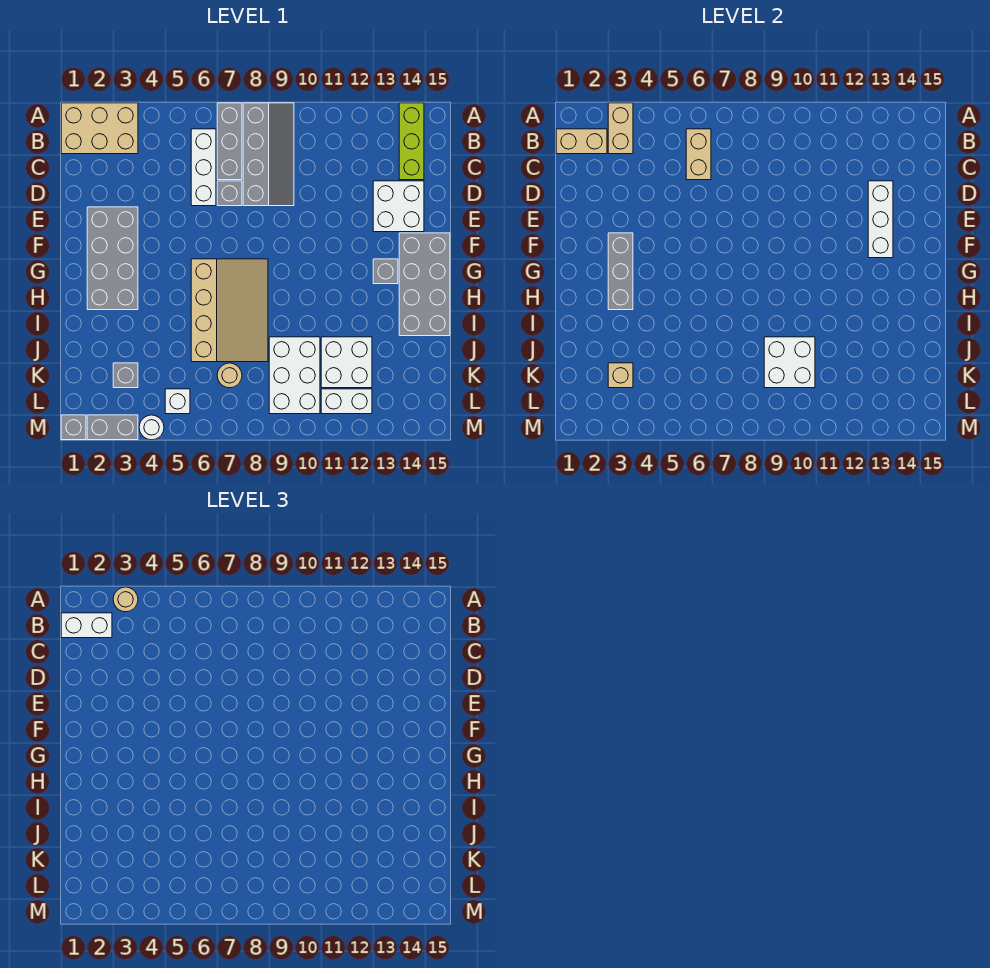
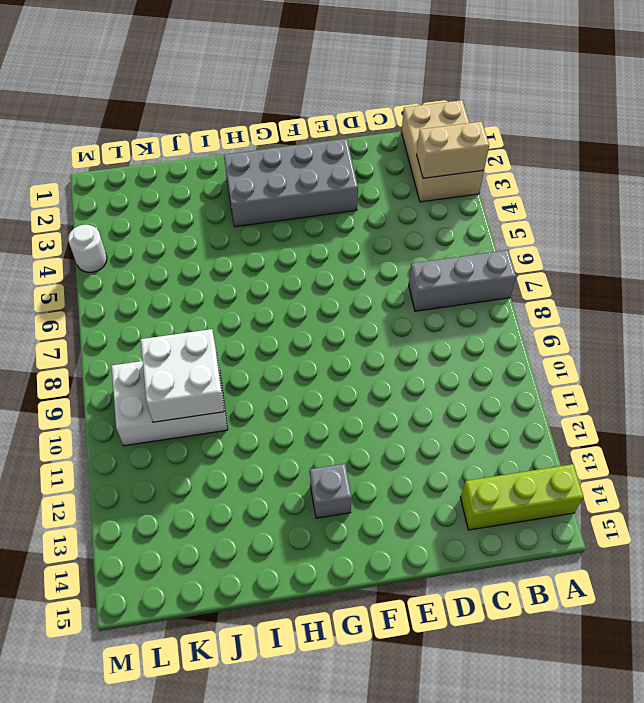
none -> grey 2x4 slope [243,103,294,206]
none -> white 1x3 brick [191,129,216,206]
none -> grey 1x1 brick [217,181,242,206]

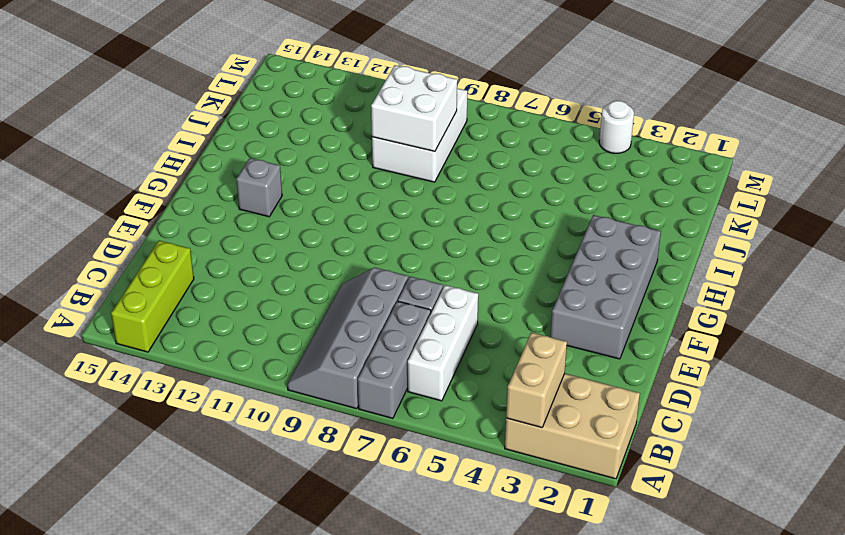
none -> white 2x2 brick [373,181,424,232]
none -> grey 2x4 brick [399,233,450,336]
none -> tan 3x4 slope [191,259,268,362]

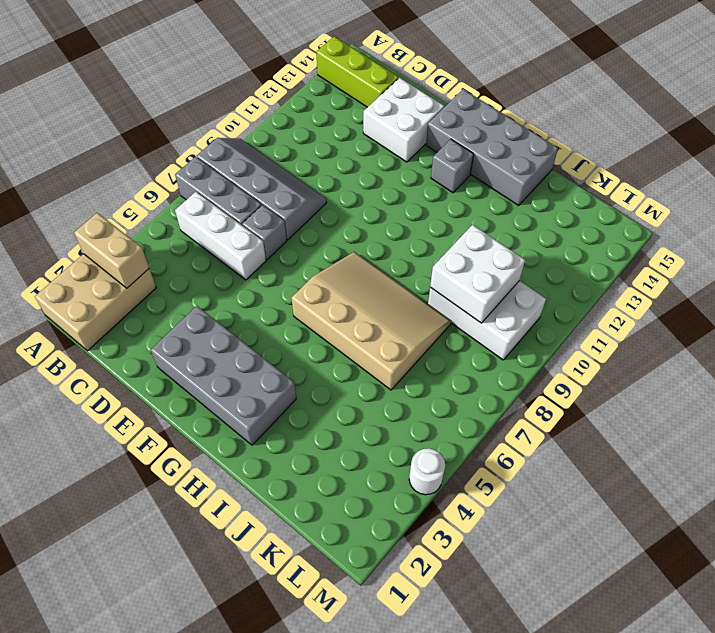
none -> white 2x2 brick [321,337,372,388]
none -> grey 1x1 brick [113,363,138,388]
none -> tan 1x1 round brick [217,363,242,388]

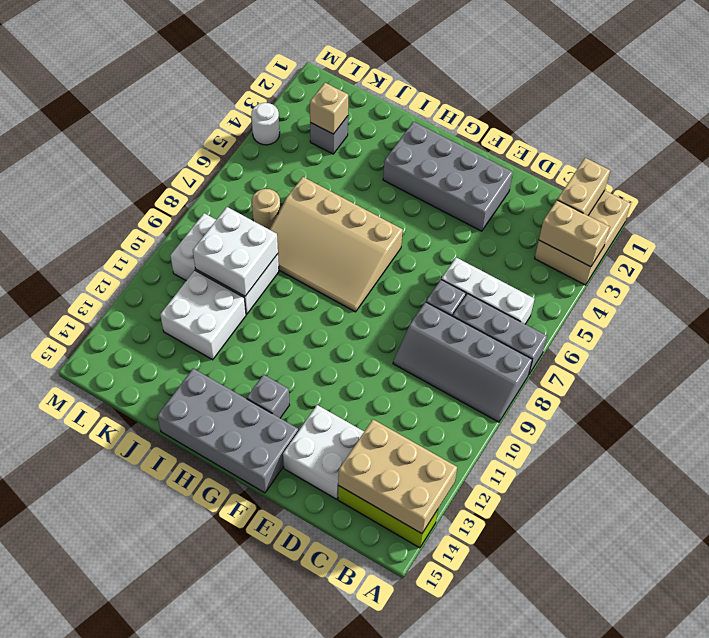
tan 2x3 brick [338,420,457,534] -> none
none -> white 1x1 brick [165,389,190,414]
none -> white 1x2 brick [321,389,372,414]
none -> grey 1x1 brick [61,415,86,440]

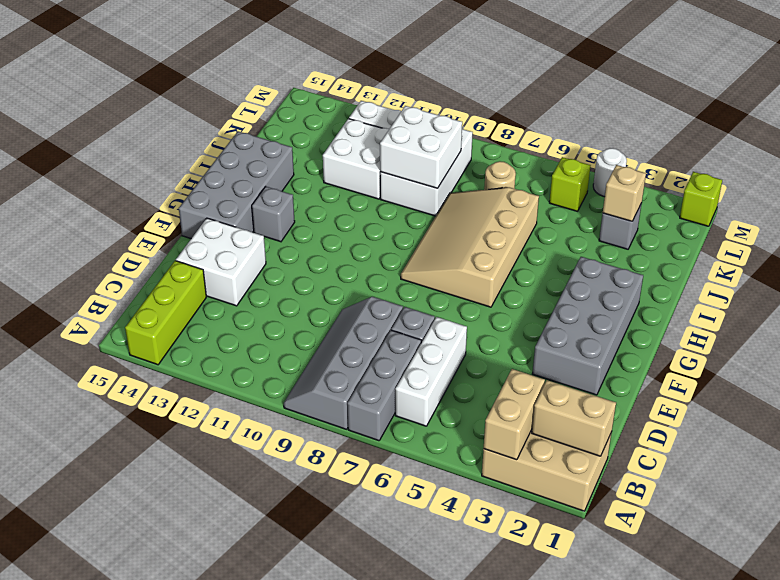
lime 1x1 brick [549,157,591,211] -> white 1x1 brick [165,389,190,414]
lime 1x1 brick [680,172,722,226] -> grey 1x1 brick [61,415,86,440]
none -> grey 1x2 brick [87,415,138,440]
none -> tan 1x2 brick [686,129,711,180]
none -> white 1x3 brick [868,181,893,258]

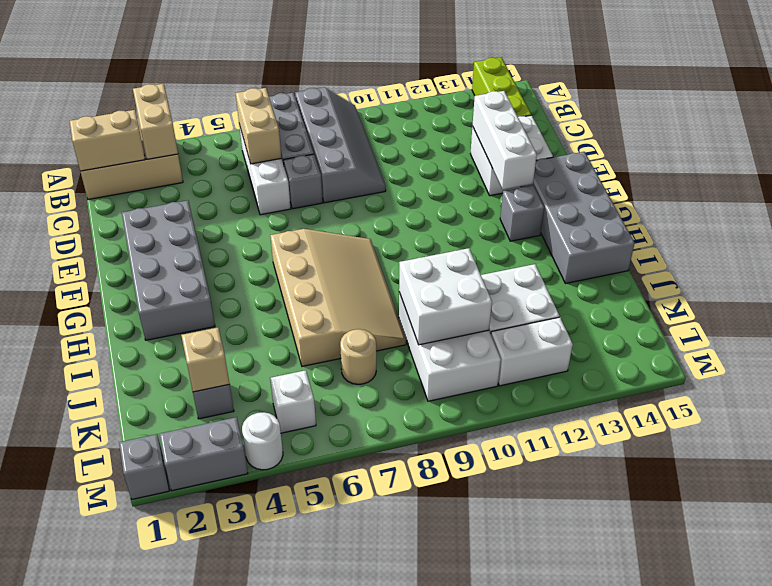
none -> grey 1x3 brick [608,233,633,310]
none -> tan 1x1 round brick [113,587,138,612]
none -> white 1x2 brick [61,613,112,638]

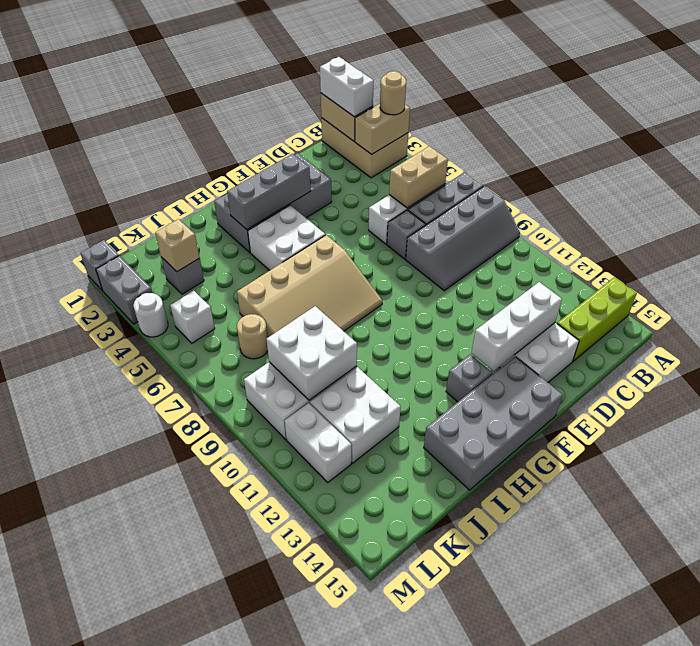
white 2x2 brick [248,205,325,270] -> none

